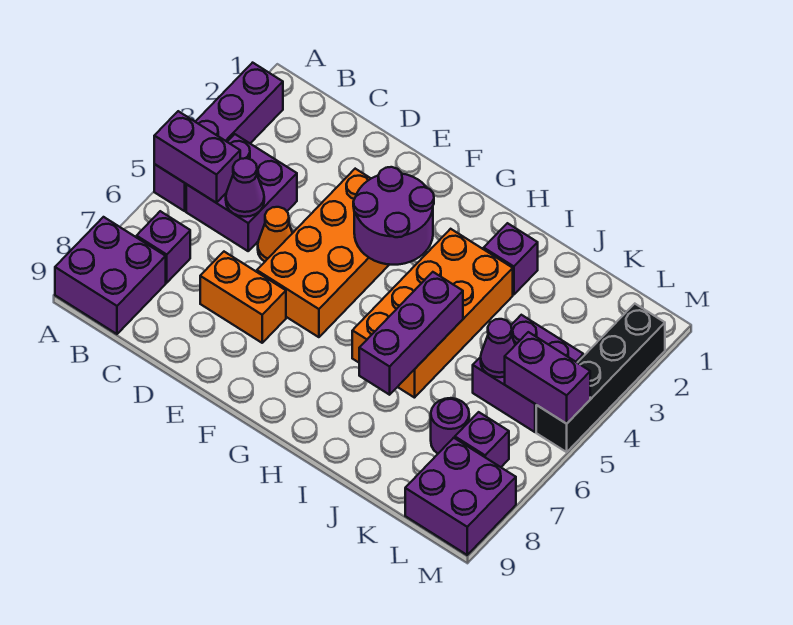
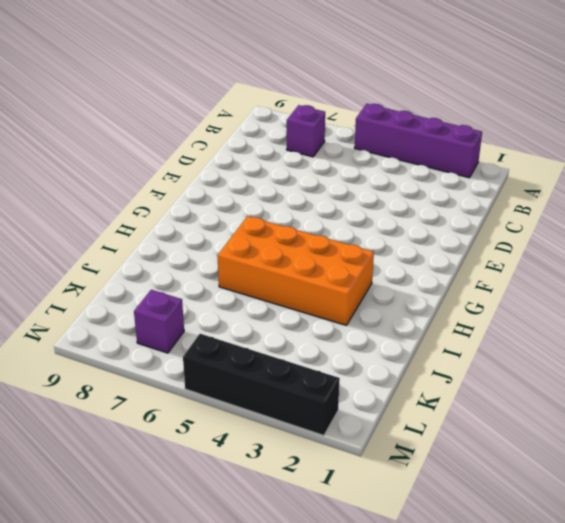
none -> purple 2x2 brick [55,217,166,334]
none -> purple 2x2 brick [186,134,297,251]
none -> orange 1x1 cone [258,207,292,262]

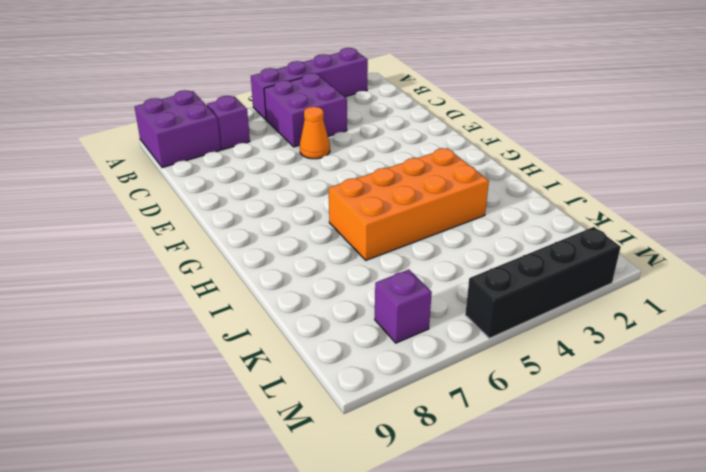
none -> orange 1x2 brick [200,252,286,343]
none -> orange 2x4 brick [257,169,389,337]
none -> purple 1x1 brick [484,223,538,295]

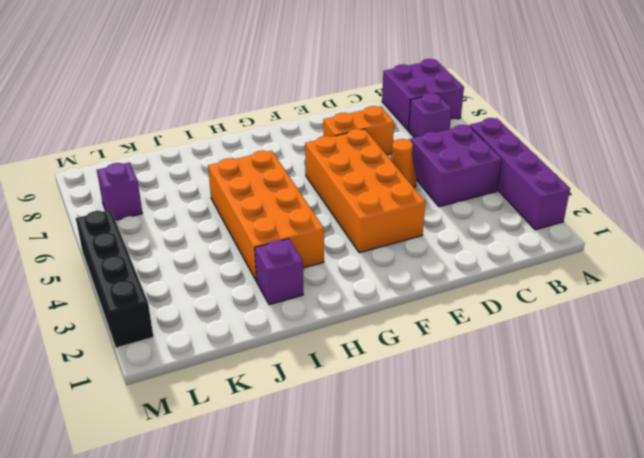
none -> purple 2x2 brick [473,315,583,432]
none -> purple 1x1 round brick [431,398,469,454]
none -> purple 2x2 brick [405,438,516,555]

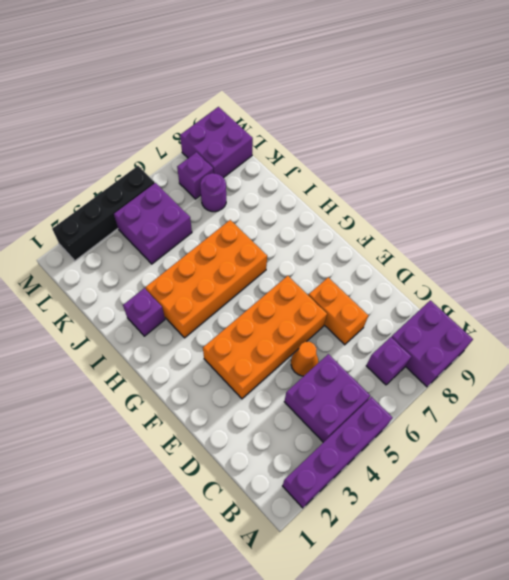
none -> purple 1x2 brick [154,111,240,203]
none -> purple 1x1 cone [226,158,264,217]
none -> purple 2x2 round brick [353,167,434,265]

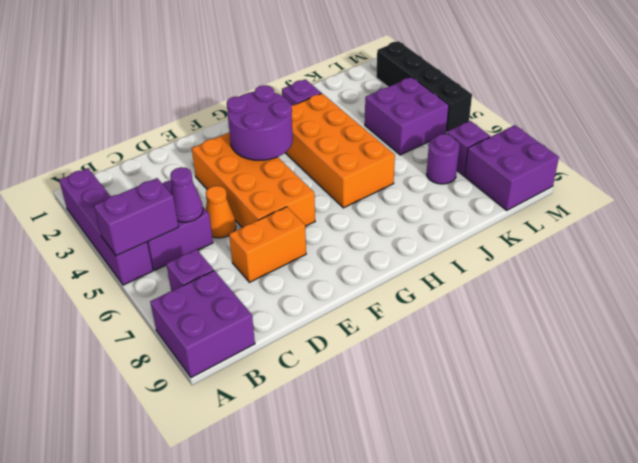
none -> purple 1x3 brick [359,272,463,395]
none -> purple 1x1 cone [481,319,515,377]
none -> purple 1x2 brick [505,332,590,424]

